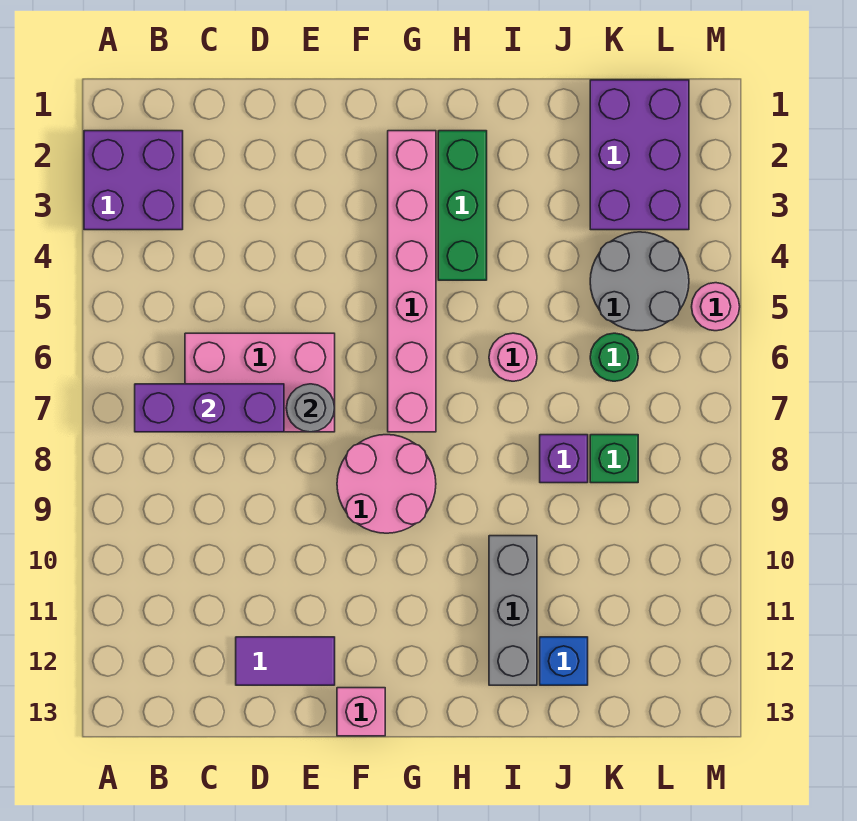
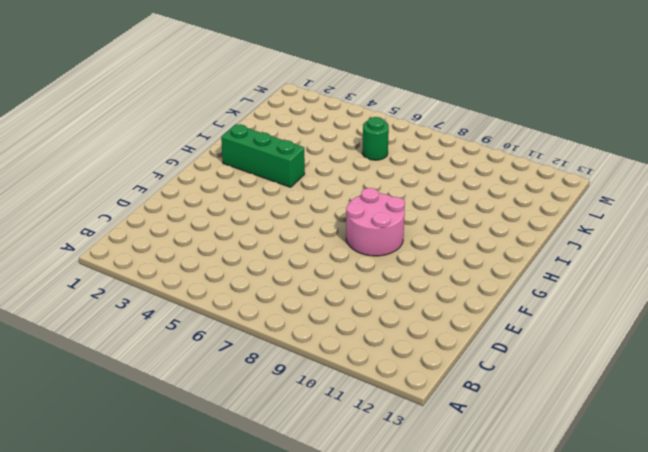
none -> purple 2x2 brick [84,131,183,230]
none -> pink 2x3 brick [185,333,335,432]
none -> purple 1x2 tile [236,637,335,685]

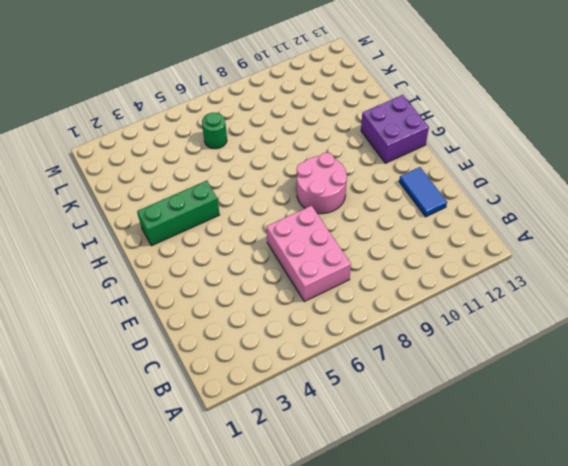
blue 1x2 tile [399,167,447,217] -> purple 1x2 tile [236,637,335,685]
purple 2x2 brick [361,95,429,163] -> purple 2x2 brick moved to [84,131,183,230]
none -> pink 1x1 brick [337,688,385,736]
none -> pink 1x6 brick [388,131,436,432]
none -> pink 1x1 round brick [489,333,537,381]

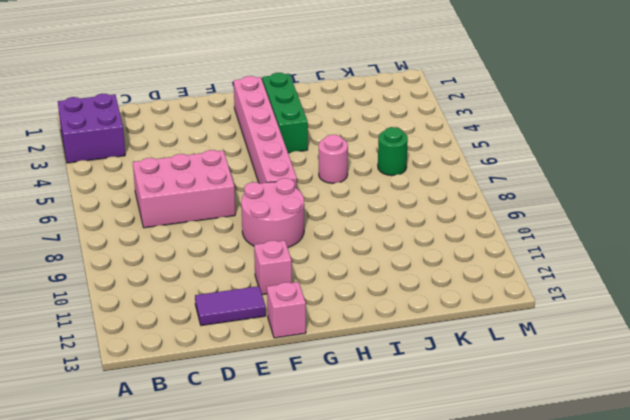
pink 1x1 brick [254,240,292,295] -> none
none -> grey 1x3 brick [489,536,537,685]
none -> purple 1x1 brick [540,435,588,483]
none -> blue 1x1 brick [540,637,588,685]

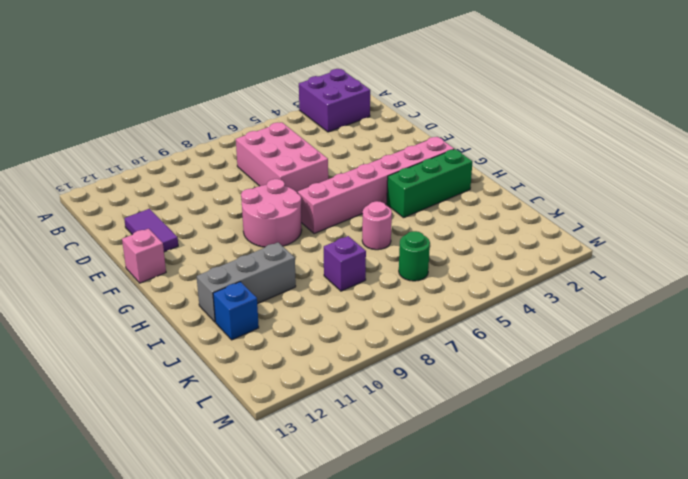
none -> purple 2x3 brick [590,80,689,230]
none -> grey 2x2 round brick [590,232,689,331]
none -> green 1x1 brick [590,435,638,483]

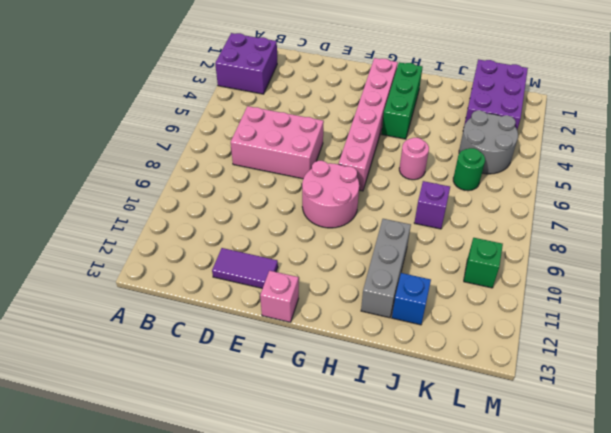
green 1x1 brick [464,238,503,288] -> green 1x1 brick moved to [590,435,638,483]
none -> pink 1x1 round brick [692,283,740,331]
none -> purple 1x3 brick [135,384,284,432]
none -> grey 1x1 round brick [286,384,335,432]

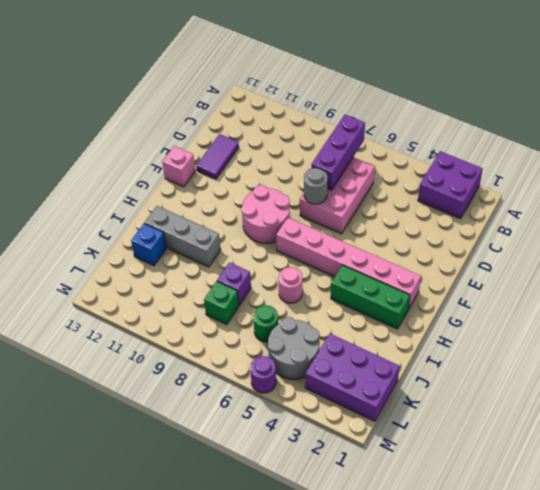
purple 1x1 round brick [250,356,276,393] -> pink 1x1 round brick [692,283,740,331]

